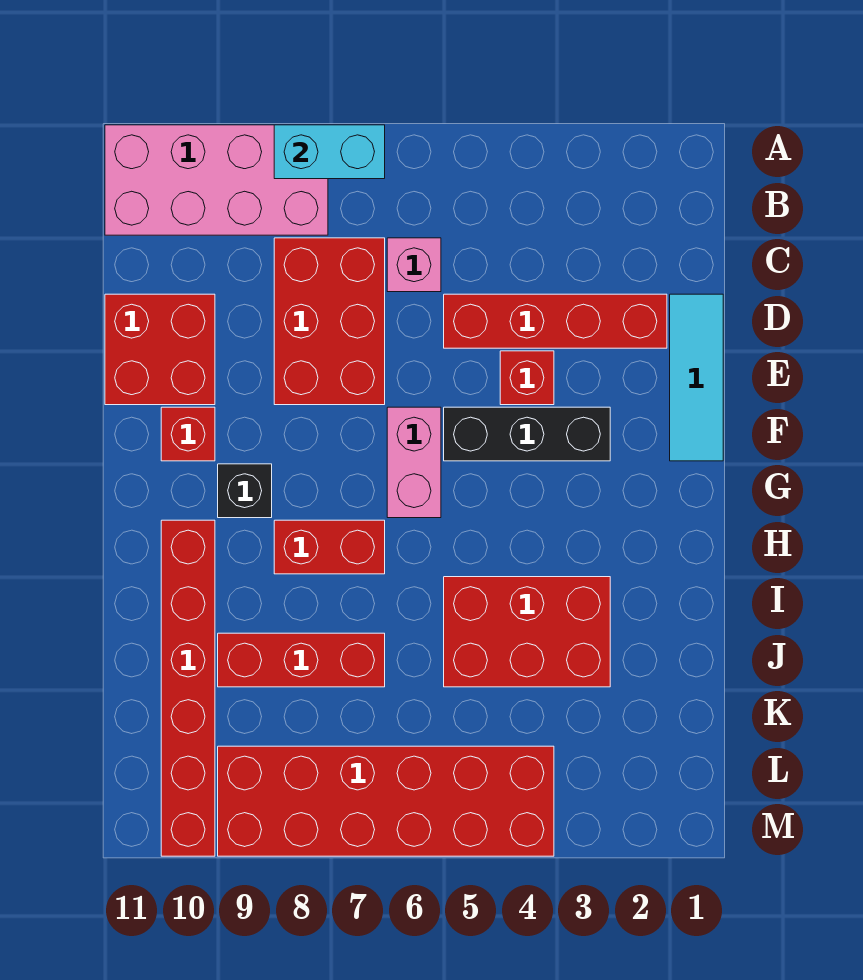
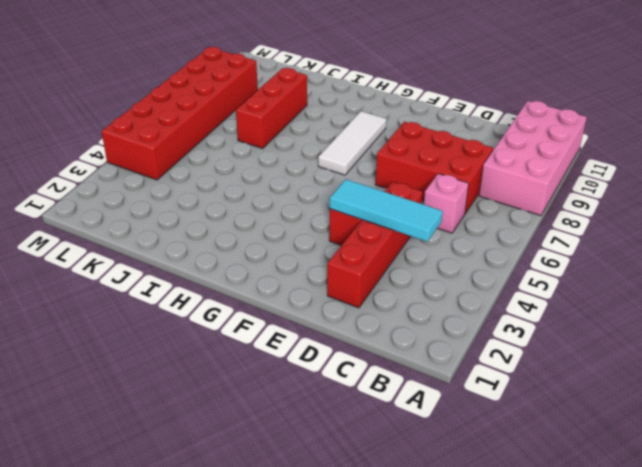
cyan 1x3 tile [330,179,443,242] -> cyan 1x3 tile moved to [670,294,723,461]
white 1x3 tile [318,111,386,175] -> black 1x1 brick [218,464,272,518]
none -> red 2x2 brick [105,294,215,405]
none -> black 1x3 brick [444,407,610,461]
none -> pink 1x2 brick [387,407,441,518]

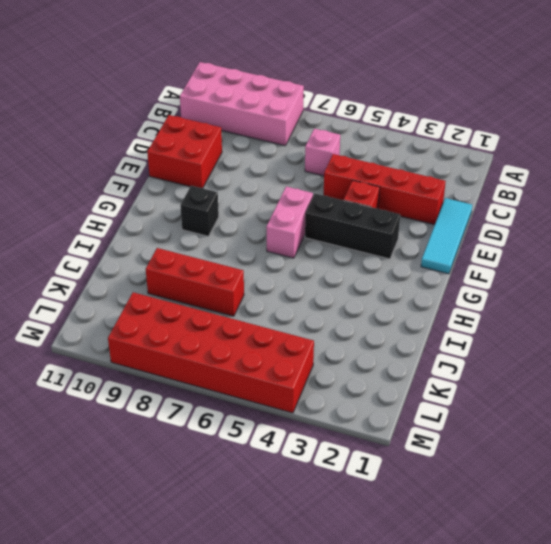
none -> red 2x3 brick [274,238,385,405]
none -> red 1x1 brick [161,407,215,461]
none -> red 1x2 brick [274,520,385,574]

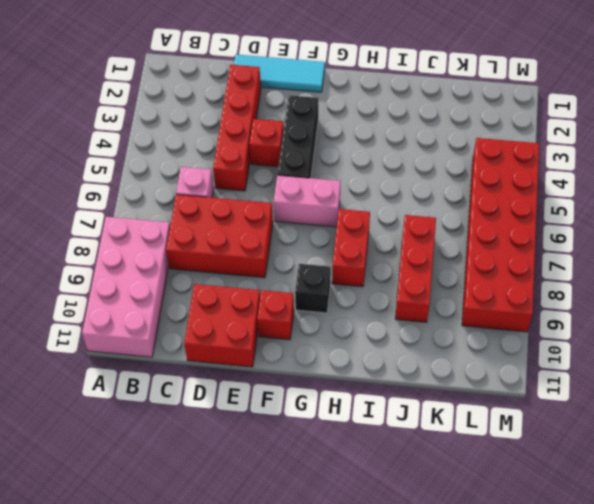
none -> red 1x6 brick [161,520,215,856]
none -> red 2x3 brick [444,577,610,687]
none -> cyan 1x2 brick [274,125,385,179]

